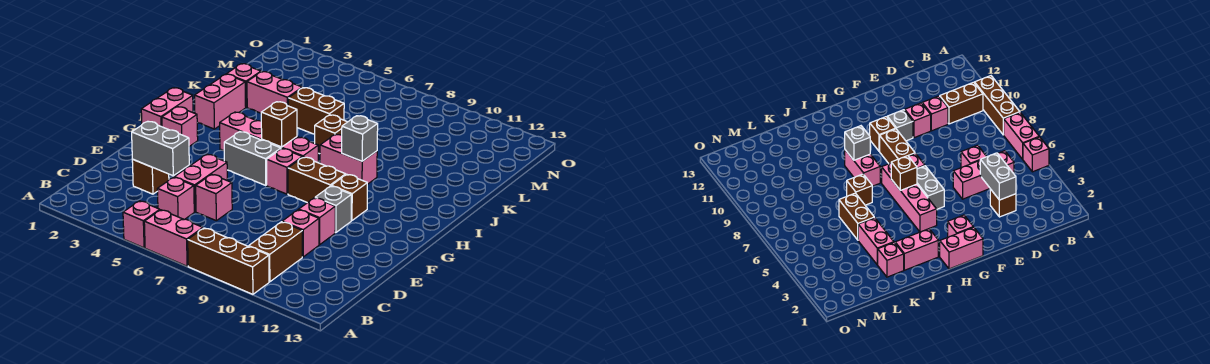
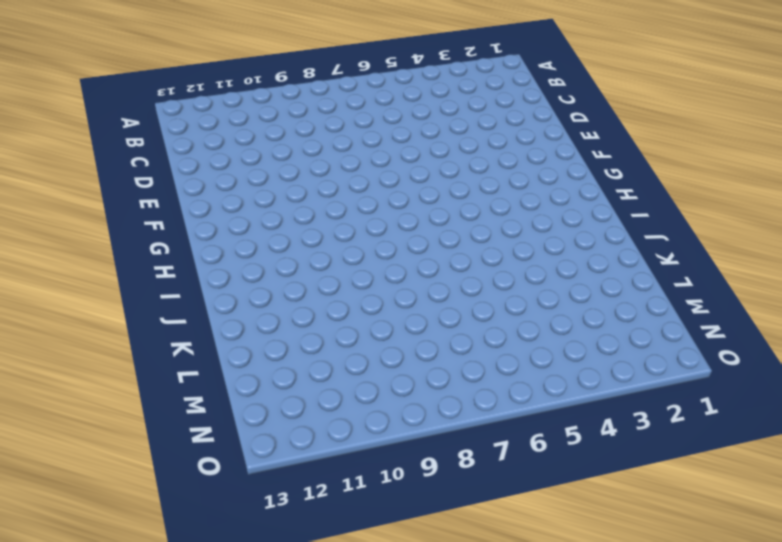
none -> pink 1x1 brick [123,201,160,248]
none -> pink 1x2 brick [144,210,203,266]
none -> brown 1x3 brick [188,228,269,294]

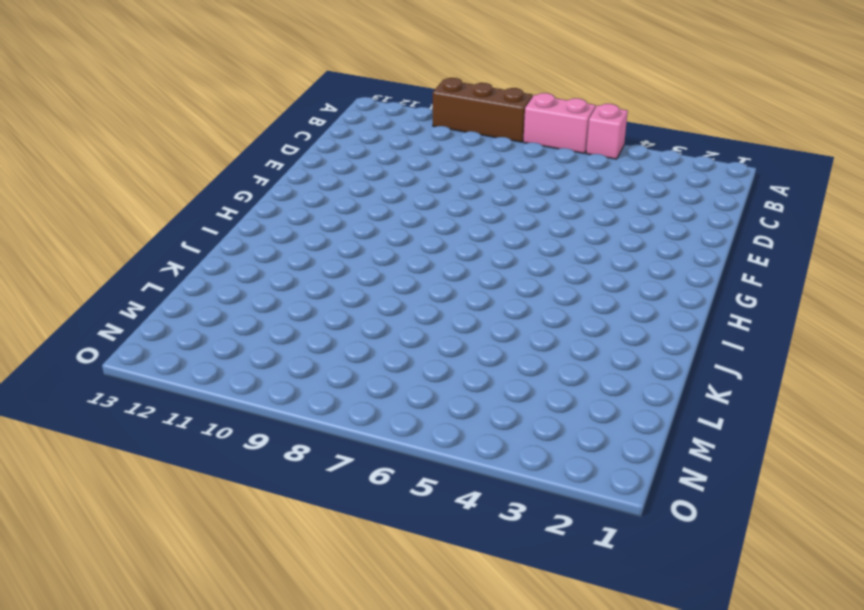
none -> brown 1x2 brick [249,222,302,282]
none -> pink 1x1 brick [157,177,194,219]
none -> brown 1x1 brick [132,159,169,194]

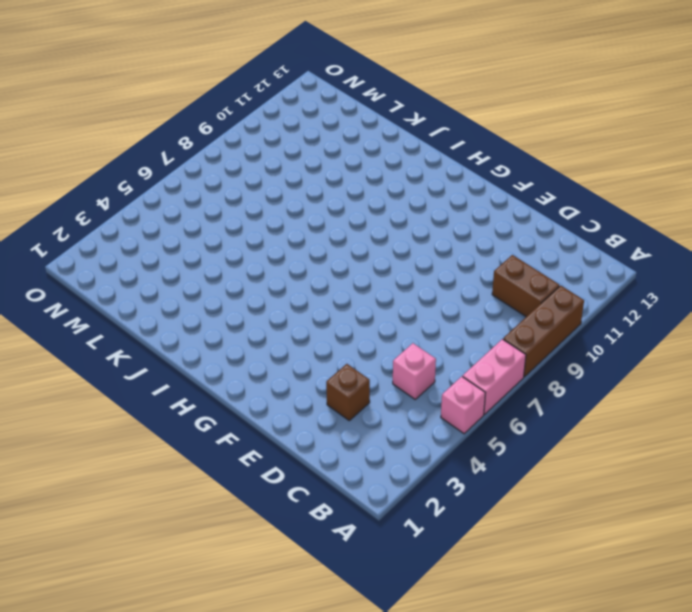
none -> pink 1x2 brick [174,154,227,212]
none -> pink 1x1 brick [196,174,232,221]
none -> pink 1x1 brick [282,210,319,257]

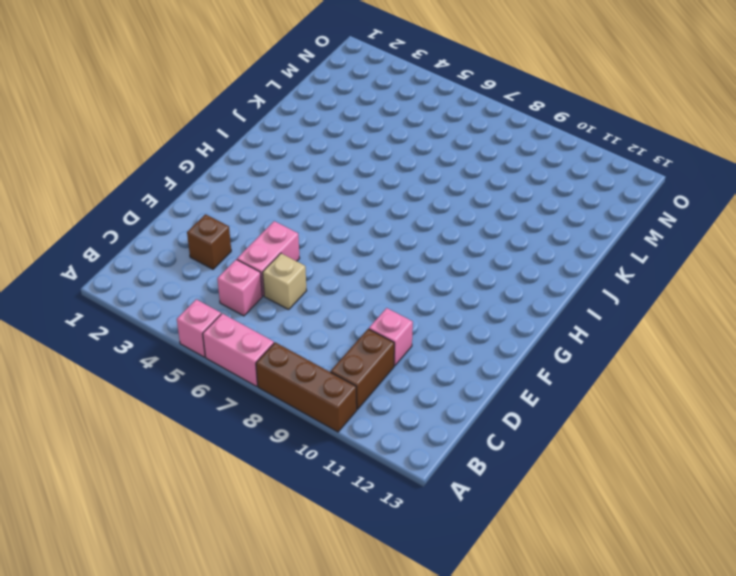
tan 1x1 brick [263,253,307,309] -> pink 1x1 brick [196,174,232,221]
none -> pink 1x1 brick [299,198,335,245]
none -> grey 1x1 brick [315,186,351,233]
none -> pink 1x2 brick [141,88,193,127]

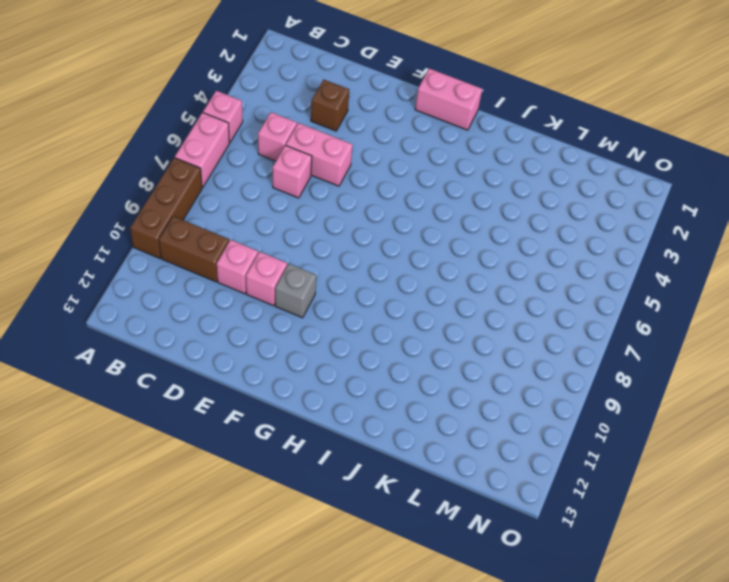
none -> pink 1x1 brick [162,107,198,146]
none -> grey 1x2 brick [224,132,281,185]
none -> pink 1x1 brick [267,149,302,194]

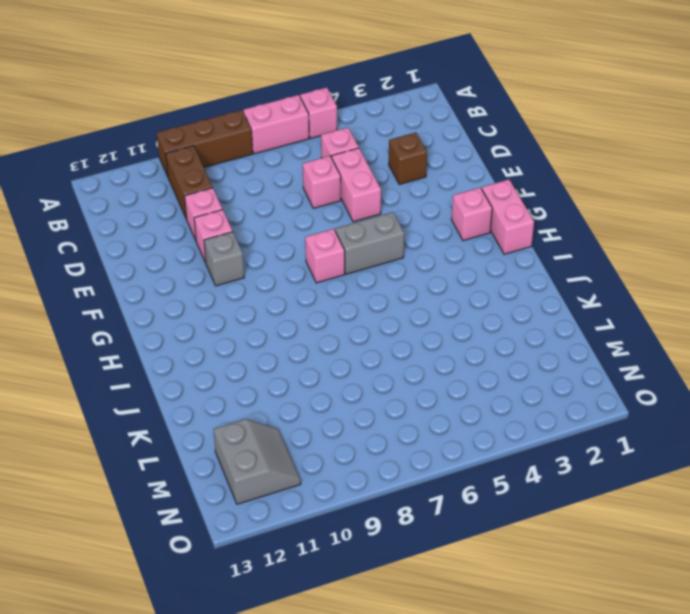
grey 2x2 slope [214,419,301,504] -> none
none -> brown 1x2 brick [288,157,346,203]
none -> brown 1x1 brick [332,174,367,221]
none -> pink 1x4 brick [220,112,318,163]

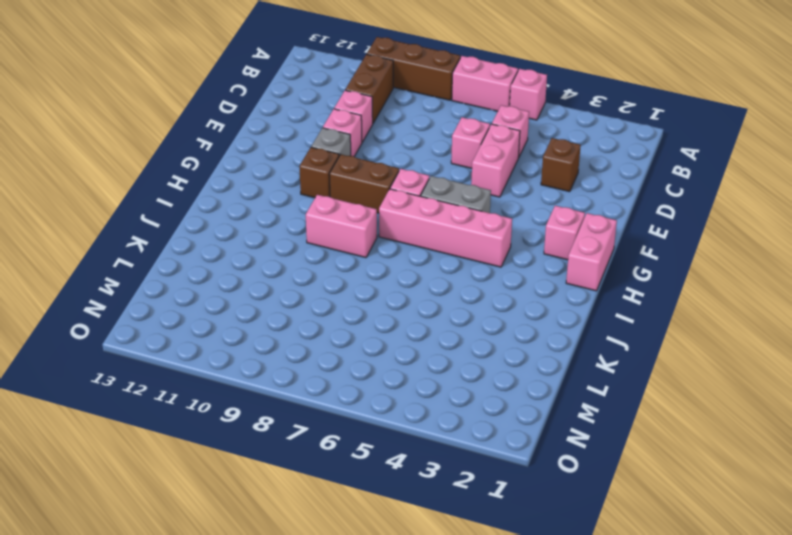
none -> pink 1x2 brick [195,74,246,129]
none -> brown 1x1 brick [315,115,347,154]
none -> pink 1x1 brick [227,64,261,107]

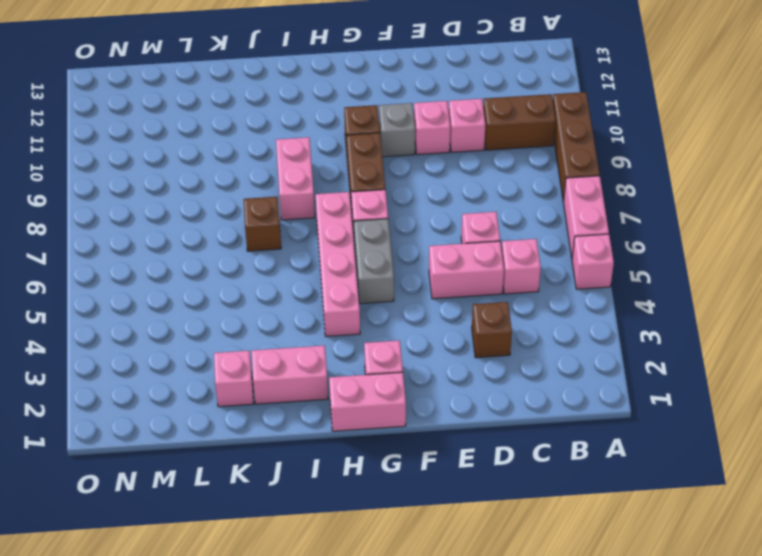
none -> pink 1x2 brick [247,72,302,113]
none -> brown 1x2 brick [288,88,344,134]
none -> grey 1x2 brick [132,122,189,176]

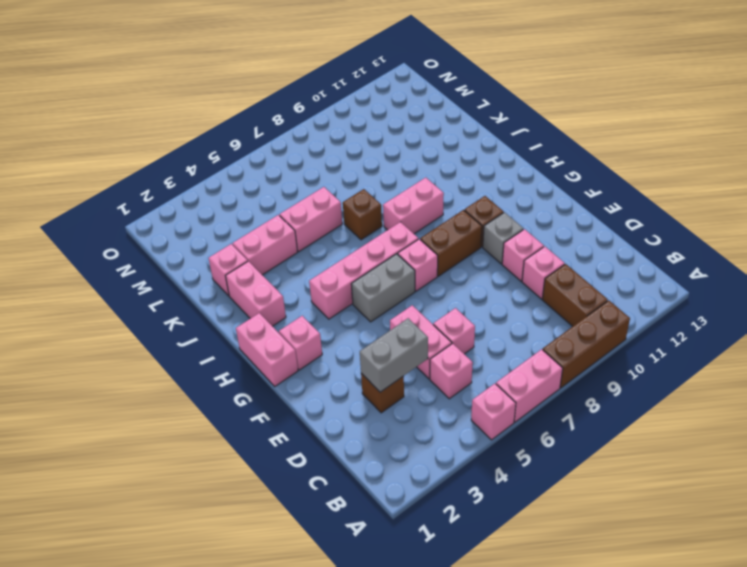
pink 1x2 brick [280,187,342,251] -> brown 1x2 brick [288,88,344,134]
none -> brown 1x1 brick [261,102,297,147]
none -> grey 1x1 brick [342,116,378,161]

